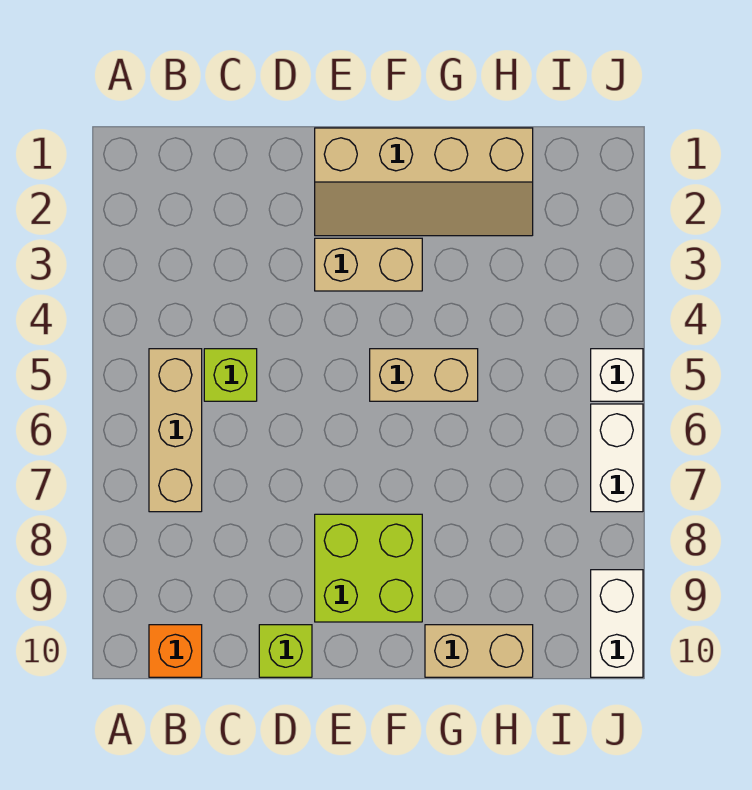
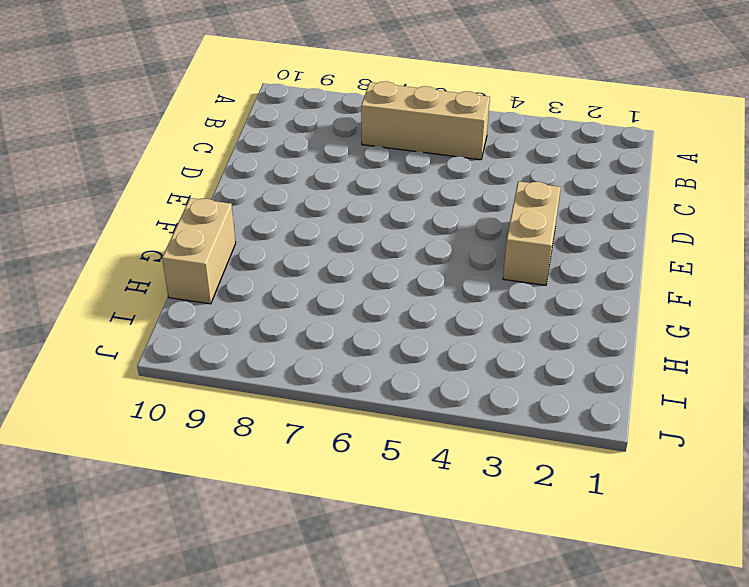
none -> orange 1x1 brick [149,625,202,677]
none -> lime 1x1 brick [204,349,257,401]
none -> lime 1x1 brick [259,625,312,677]

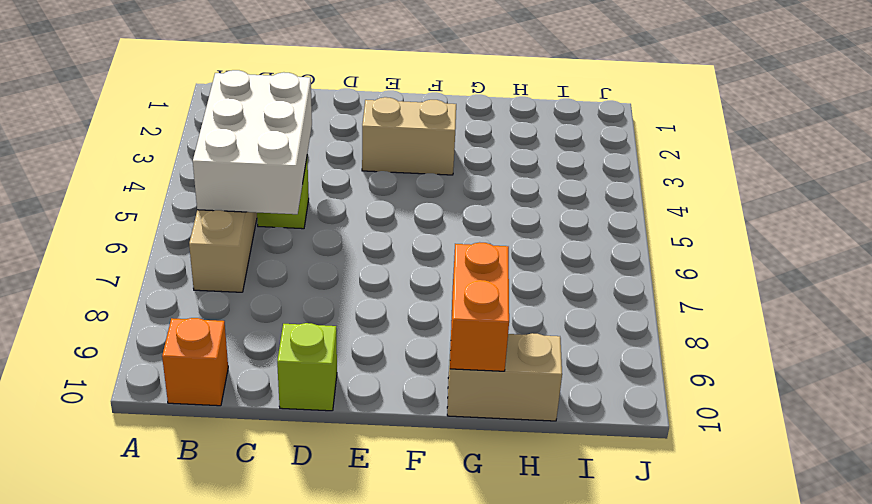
white 2x3 brick [193,70,312,214] -> none
orange 1x2 brick [450,242,509,371] -> none
none -> tan 2x4 slope [315,128,533,236]
none -> lime 2x2 brick [315,514,422,622]
none -> tan 1x2 brick [370,349,478,401]

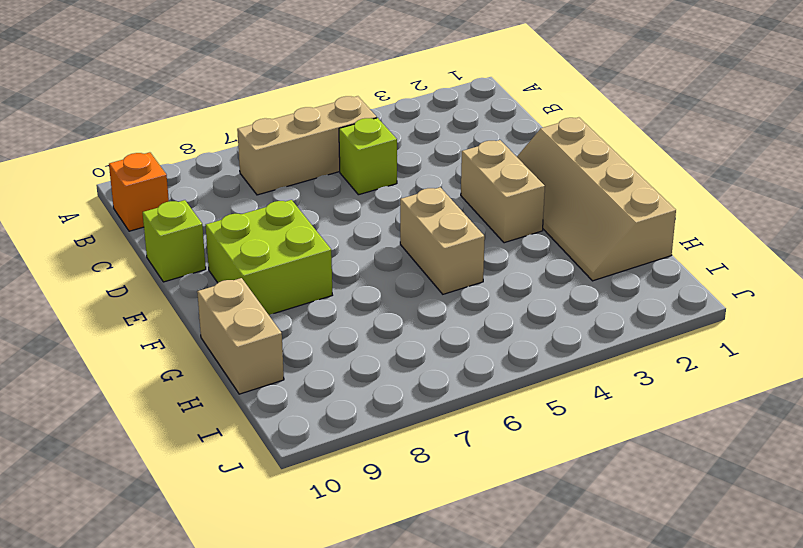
none -> white 1x1 brick [591,349,643,401]
none -> white 1x2 brick [591,404,643,512]
none -> white 1x2 brick [591,570,643,677]

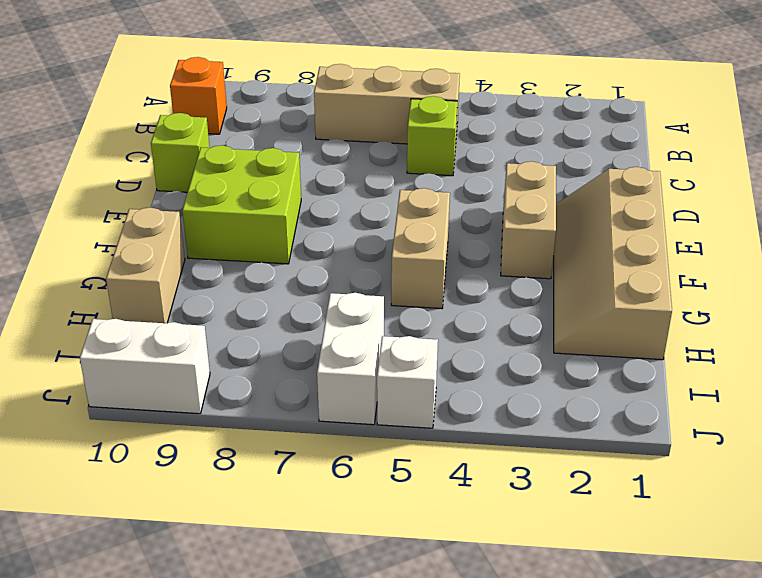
white 1x2 brick [317,293,384,425] -> white 1x2 brick turned to [591,404,643,512]

